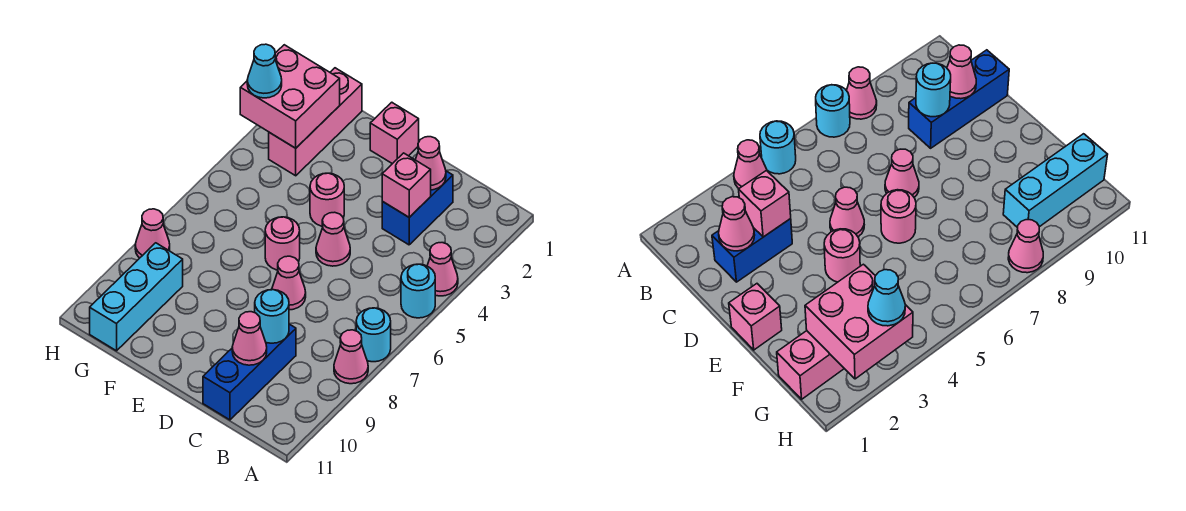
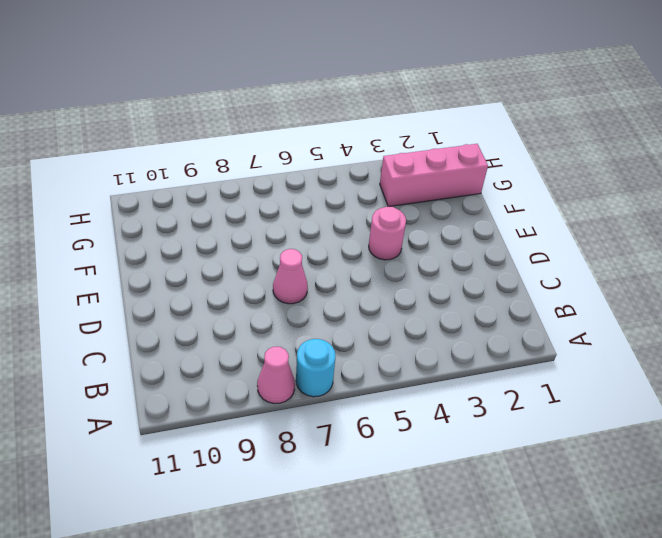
none -> pink 1x1 cone [427,243,458,296]
none -> cyan 1x1 round brick [401,264,435,318]
none -> blue 1x2 brick [382,171,453,245]

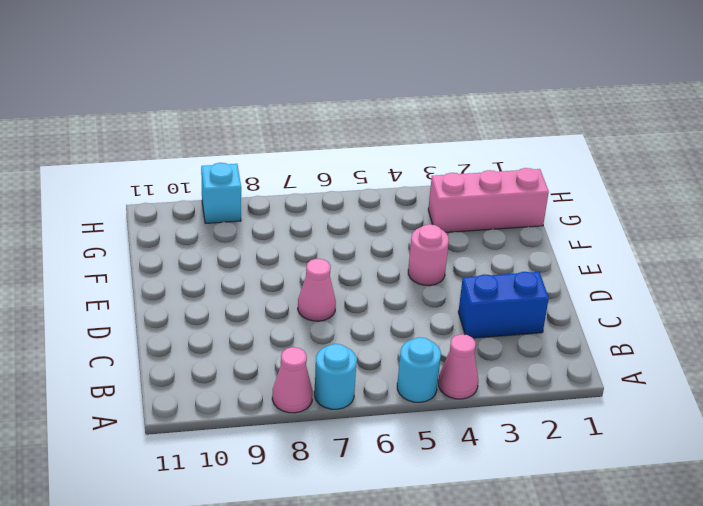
cyan 1x1 brick [201,163,241,223] -> none
none -> blue 1x3 brick [203,324,296,420]
none -> pink 1x1 cone [316,212,350,266]
none -> pink 1x1 brick [370,102,419,164]

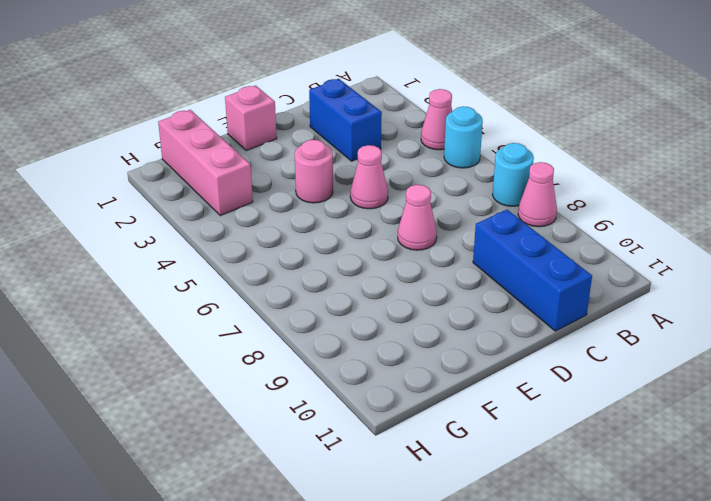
none -> pink 1x1 round brick [265,217,300,270]
none -> cyan 1x3 brick [90,243,183,351]
none -> pink 1x1 cone [135,209,170,258]

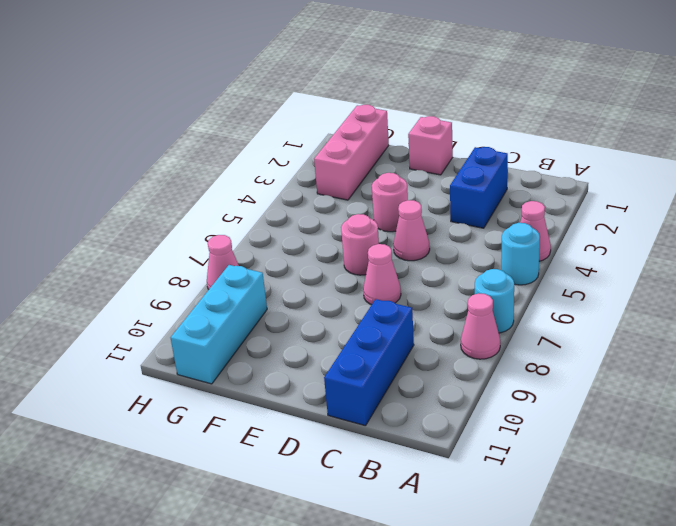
none -> pink 1x1 cone [415,137,446,190]
none -> pink 1x1 brick [382,153,431,217]
none -> cyan 1x1 round brick [255,290,289,343]

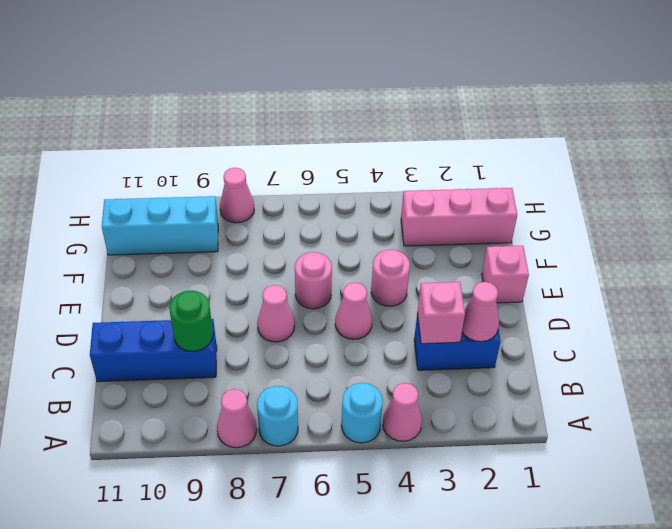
green 1x1 round brick [169,291,213,351] -> cyan 1x1 round brick [255,290,289,343]
none -> pink 1x1 cone [232,312,267,365]
none -> pink 2x2 brick [240,45,340,148]
none -> cyan 1x1 cone [247,44,282,98]

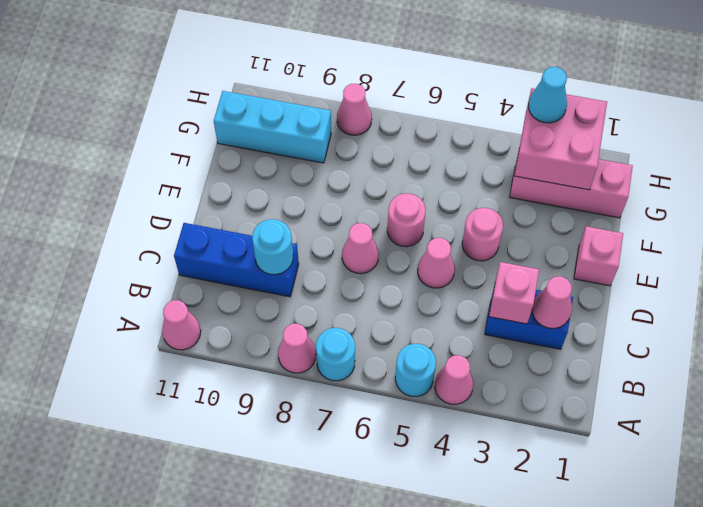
pink 1x1 cone [162,300,201,350] -> pink 1x1 cone moved to [232,312,267,365]

